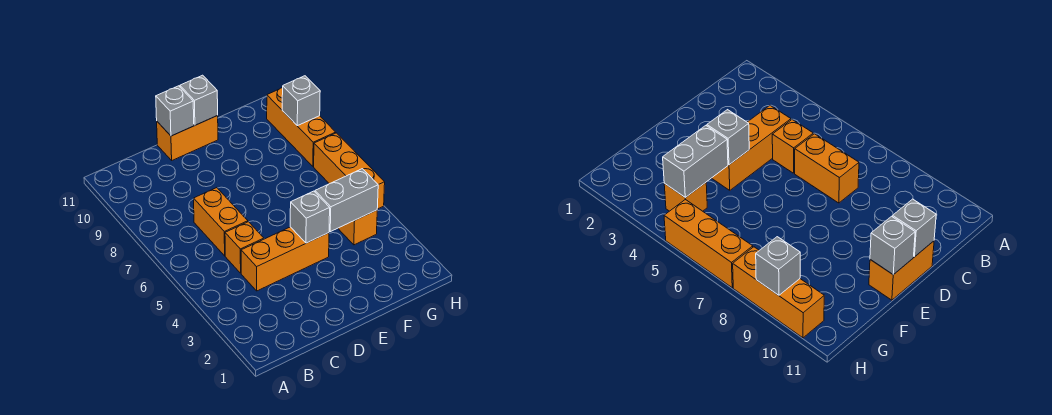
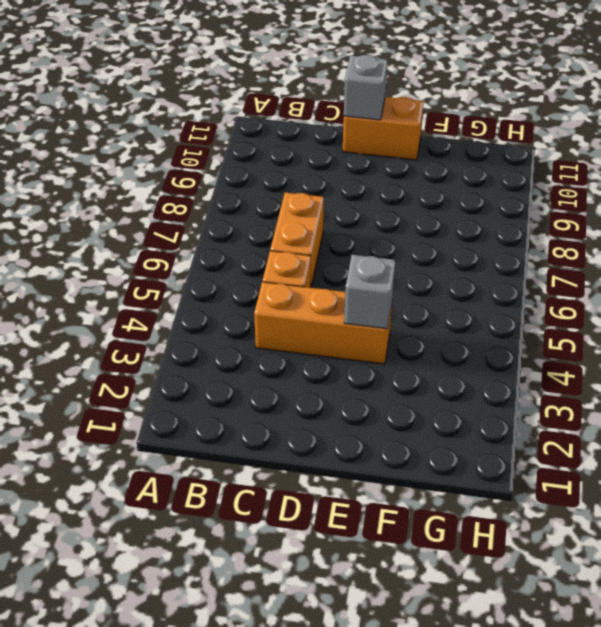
none -> orange 1x1 brick [338,210,377,245]
none -> orange 1x3 brick [314,133,385,209]
none -> orange 1x3 brick [267,88,336,167]

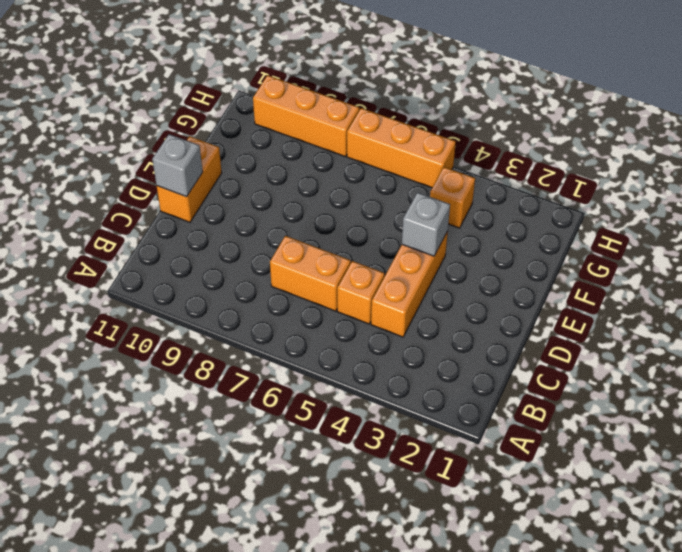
none -> grey 1x1 brick [180,75,218,125]
none -> grey 1x2 brick [315,169,378,232]
none -> grey 1x1 brick [282,76,320,126]

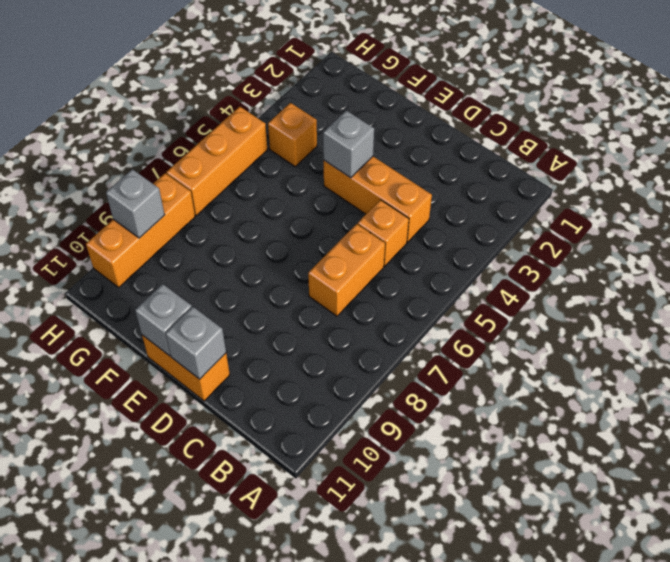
none -> grey 1x2 brick [315,169,378,232]

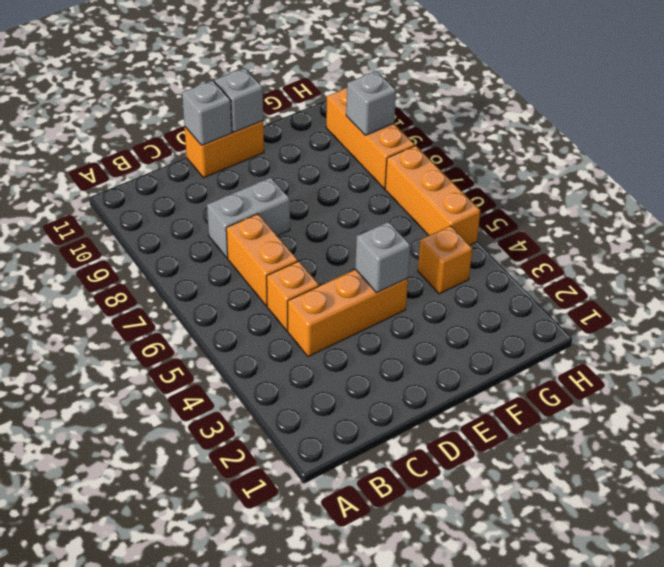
grey 1x2 brick [207,177,290,258] -> grey 1x2 brick moved to [315,169,378,232]

